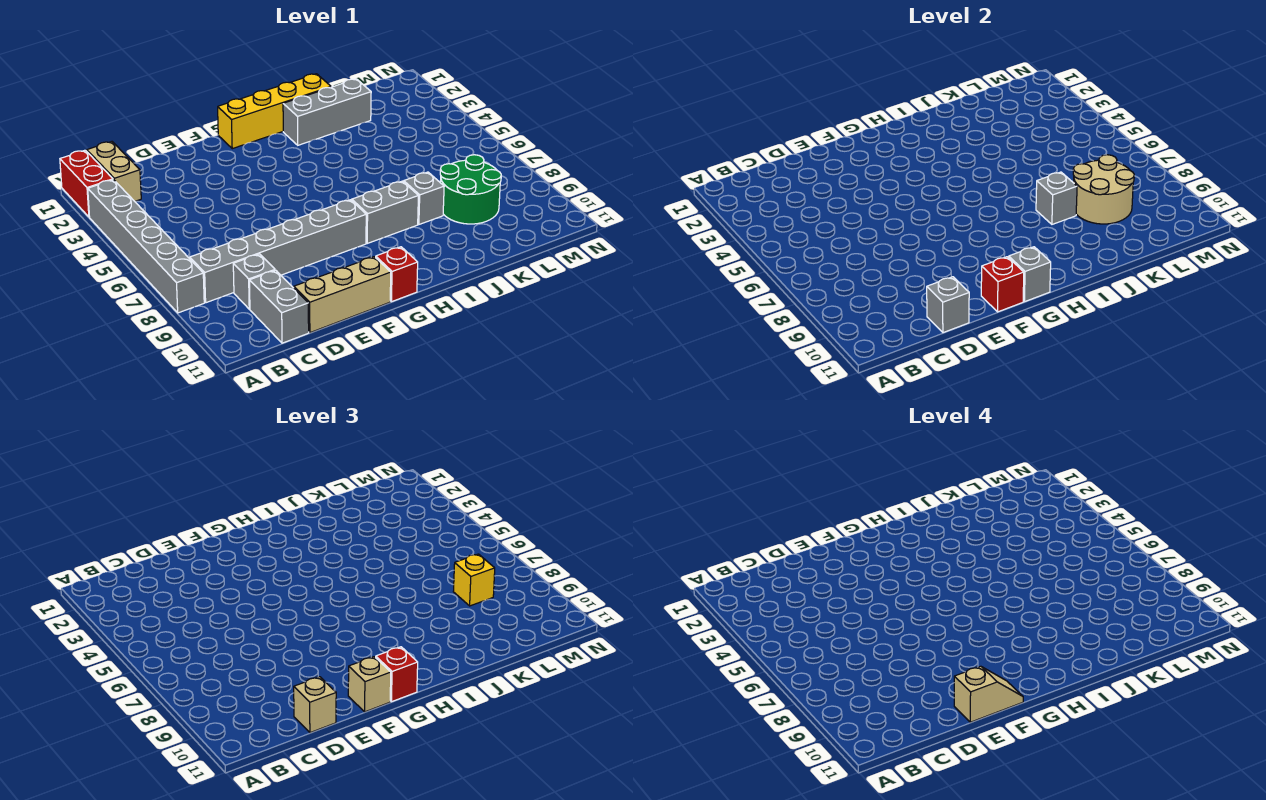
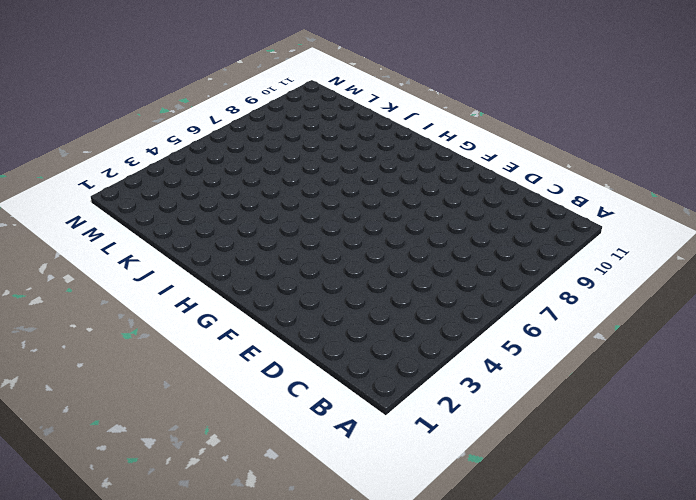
none -> red 1x2 brick [60,150,113,217]
none -> grey 1x6 brick [88,180,204,313]
none -> tan 1x2 brick [87,142,141,201]

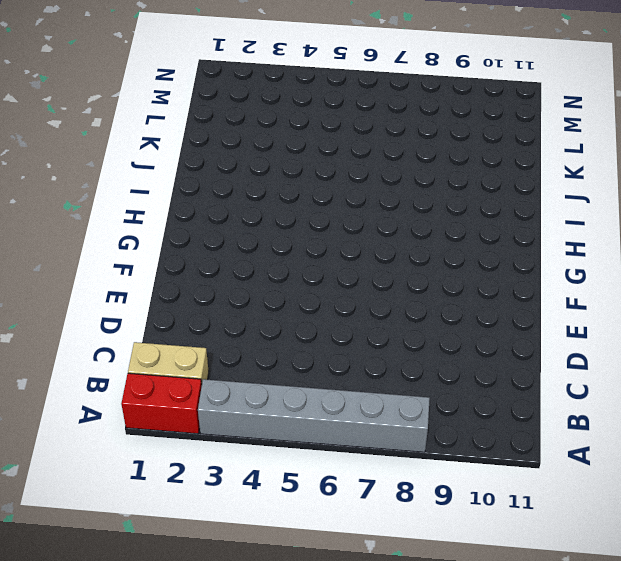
none -> grey 1x6 brick [190,200,366,303]
none -> grey 1x1 brick [233,254,275,309]
none -> grey 1x2 brick [249,270,309,343]

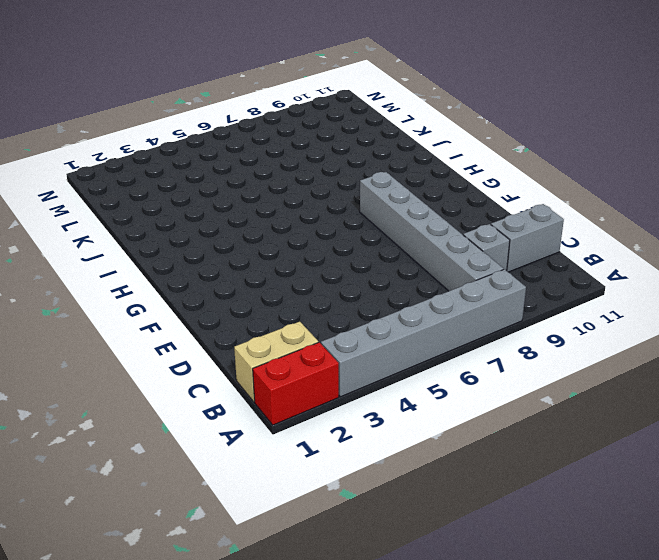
none -> tan 1x3 brick [294,257,391,333]
none -> yellow 1x4 brick [218,74,331,149]
none -> red 1x1 brick [376,247,418,302]

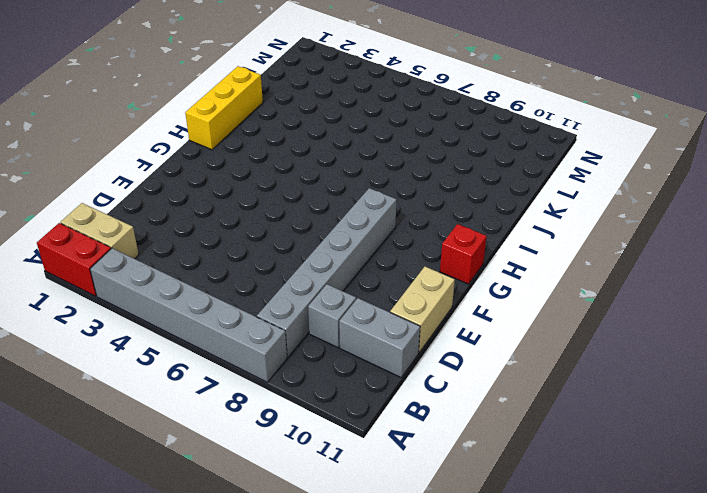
tan 1x2 brick [390,267,455,353] -> tan 1x3 brick [294,257,391,333]
yellow 1x3 brick [185,66,263,150] -> yellow 1x4 brick [218,74,331,149]
none -> grey 1x2 brick [352,181,418,243]
none -> grey 1x3 brick [283,79,371,145]
none -> grey 1x1 brick [404,172,444,224]

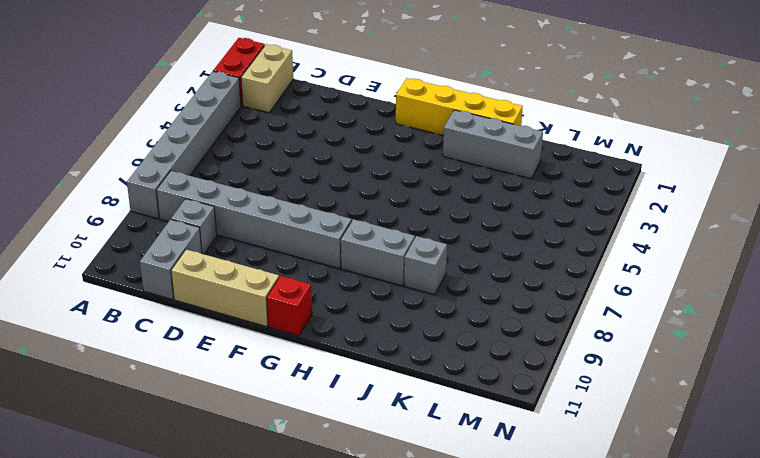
none -> green 2x2 round brick [440,155,501,224]
none -> grey 1x1 brick [927,277,969,333]
none -> red 1x1 brick [981,257,1024,312]

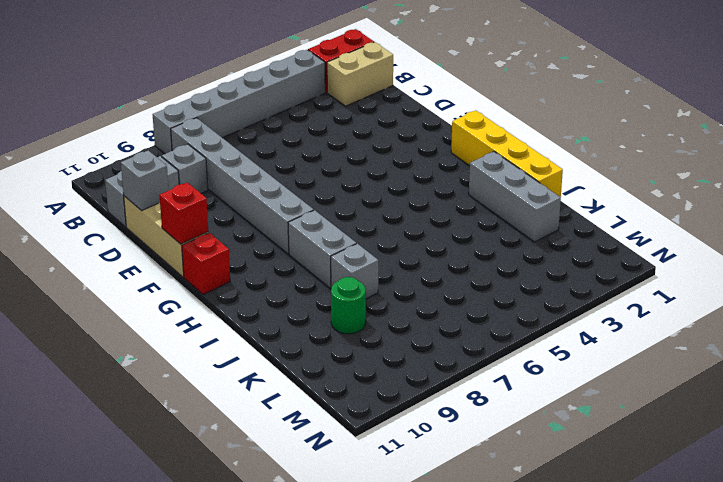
green 1x1 round brick [331,277,366,334] -> green 2x2 round brick [440,155,501,224]
none -> grey 1x1 brick [1009,247,1051,302]
none -> grey 1x1 brick [1036,172,1077,224]
none -> tan 2x2 round brick [1073,155,1134,224]

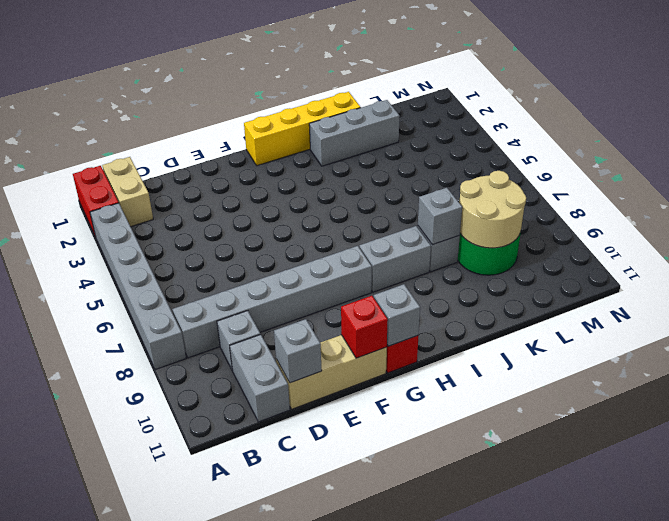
none -> tan 1x1 brick [294,677,336,733]
none -> tan 1x1 brick [348,657,391,712]
none -> red 1x1 brick [376,647,418,702]

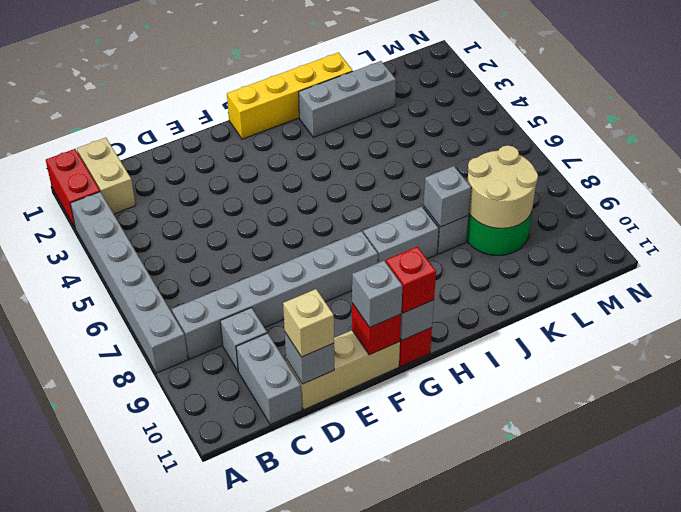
grey 1x1 brick [352,261,402,327] -> tan 1x1 brick [348,657,391,712]
none -> yellow 1x1 brick [453,554,495,606]
none -> tan 1x2 slope [954,666,1023,722]

